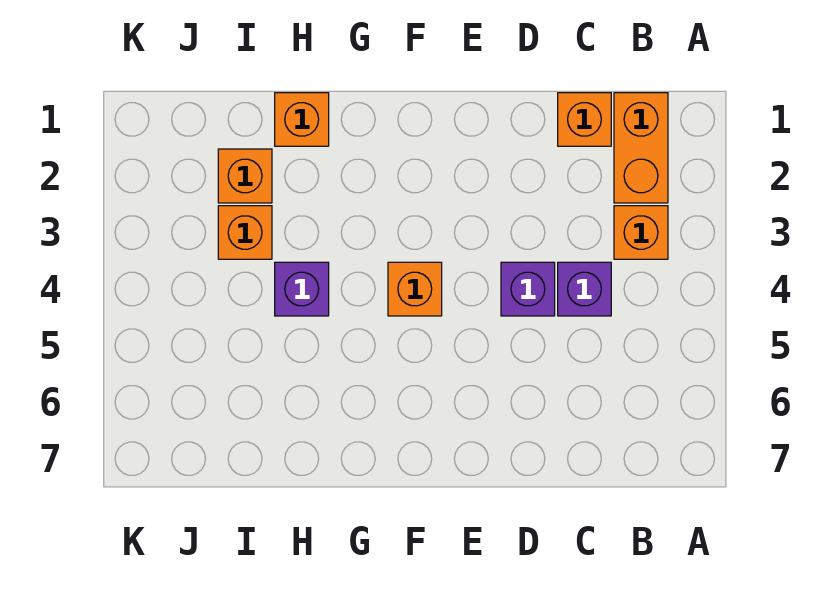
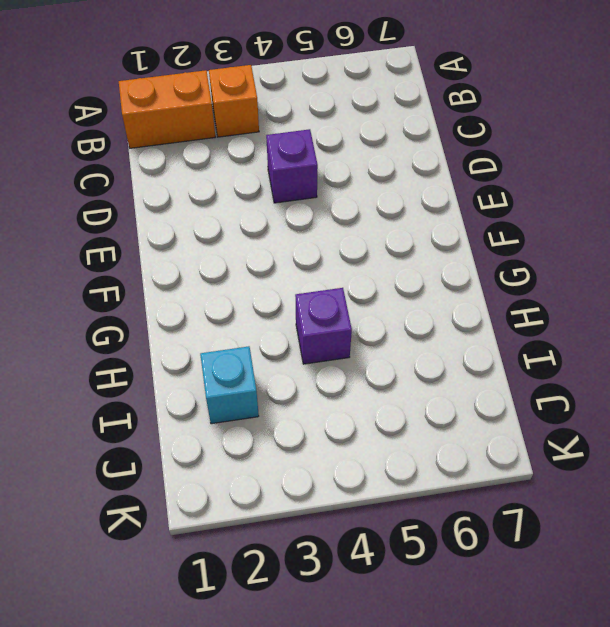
cyan 1x1 brick [200,346,259,424] -> orange 1x1 brick [218,149,272,203]
none -> orange 1x1 brick [558,93,611,146]
none -> purple 1x1 brick [558,262,611,316]

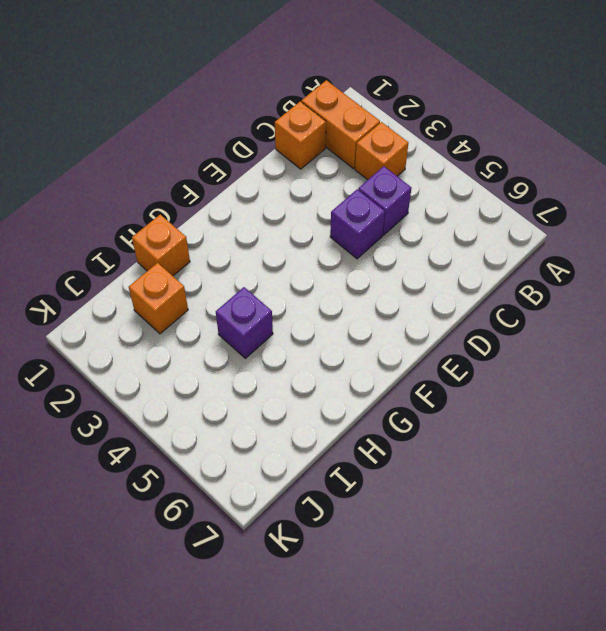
none -> orange 1x1 brick [388,262,442,316]
none -> orange 1x1 brick [218,206,272,259]

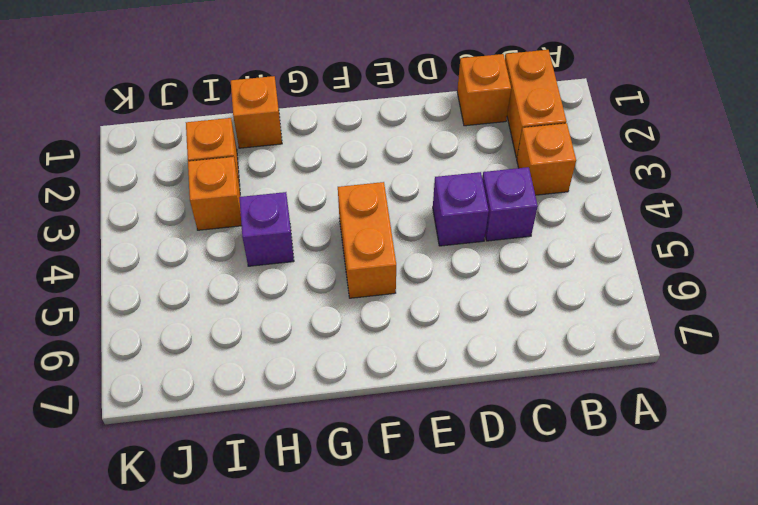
orange 1x2 brick [338,182,396,298] -> orange 1x1 brick [388,262,442,316]

